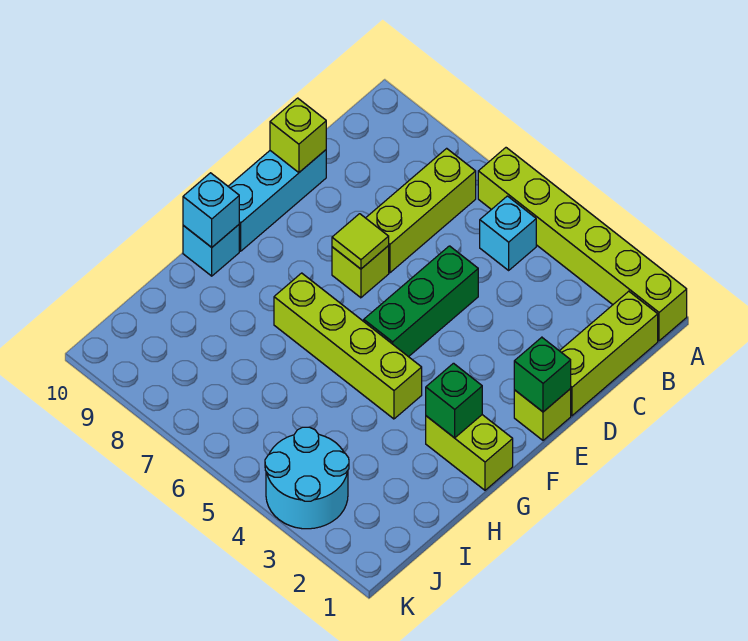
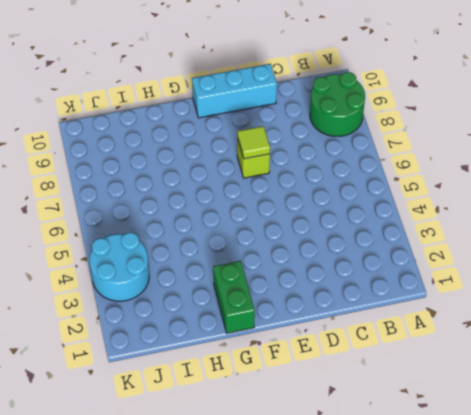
green 2x2 round brick [310,72,365,136] -> none
green 1x2 brick [213,261,255,333] -> lime 1x2 brick [426,415,513,490]
none -> lime 1x6 brick [478,148,687,341]
none -> lime 1x3 brick [560,291,658,416]
none -> cyan 1x1 brick [480,196,536,270]

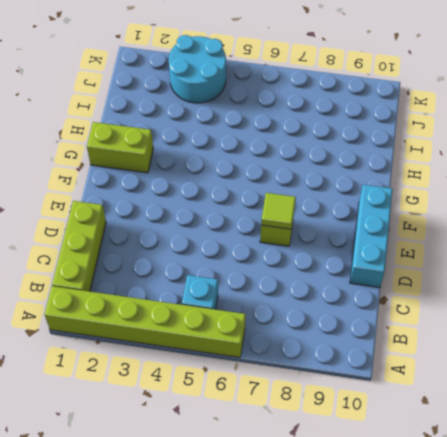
none -> lime 1x3 brick [366,148,476,273]
none -> green 1x3 brick [364,246,478,357]
none -> lime 1x1 brick [514,389,571,440]

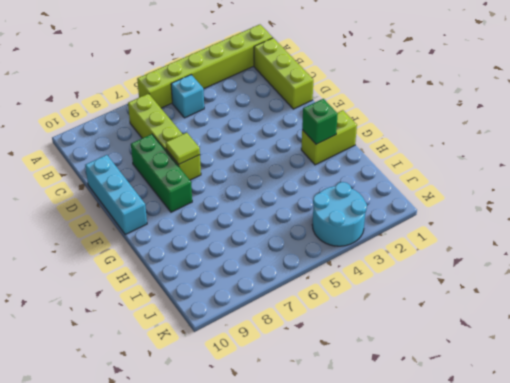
green 1x3 brick [131,134,192,212] -> green 1x3 brick moved to [364,246,478,357]
none -> lime 1x1 brick [514,389,571,440]
none -> lime 1x4 brick [274,273,422,419]
none -> cyan 1x1 brick [183,225,239,276]

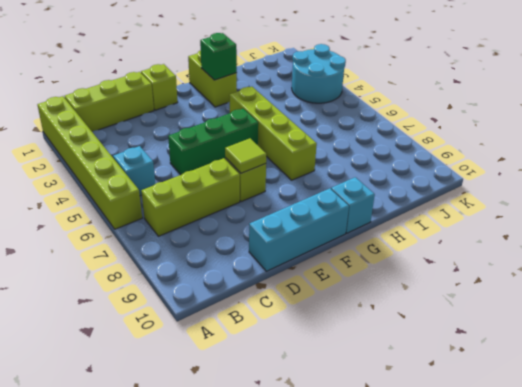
none -> lime 1x1 brick [270,98,326,173]
none -> green 1x1 brick [514,337,571,412]
none -> cyan 1x1 brick [183,173,239,247]

